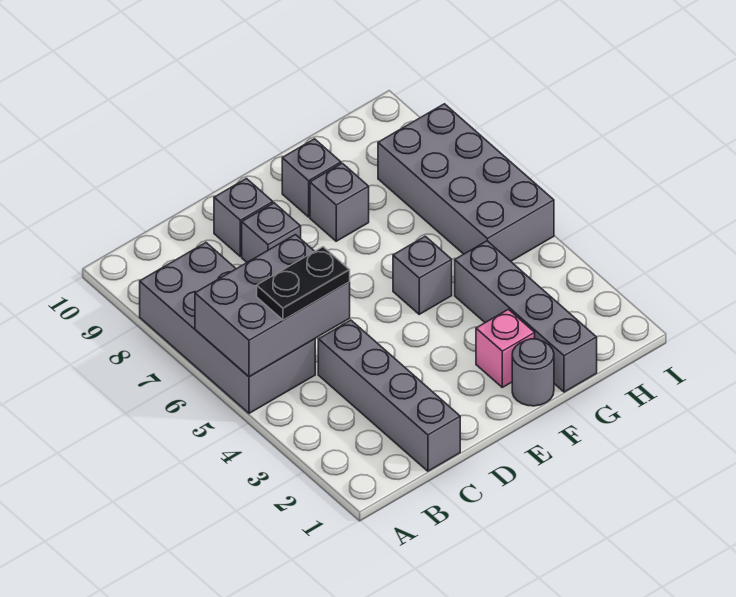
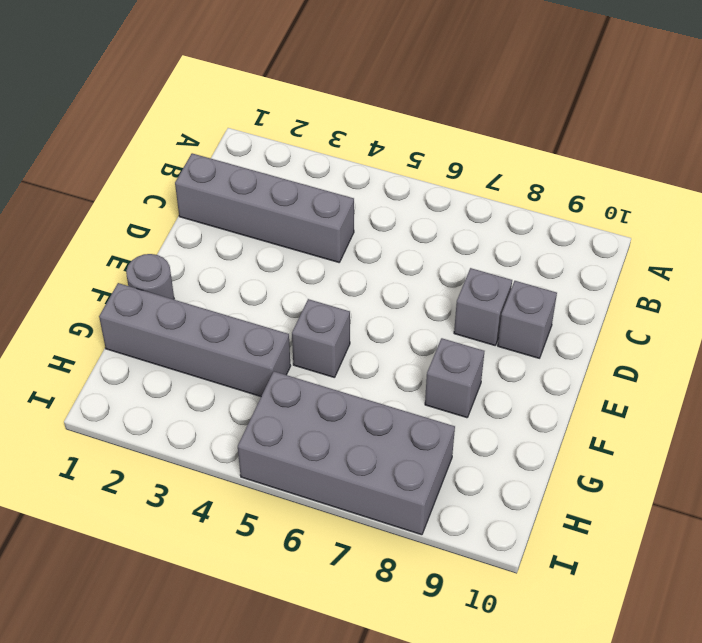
none -> grey 2x4 brick [140,243,315,413]
none -> pink 1x1 brick [476,309,535,387]
none -> grey 1x1 brick [282,139,341,217]

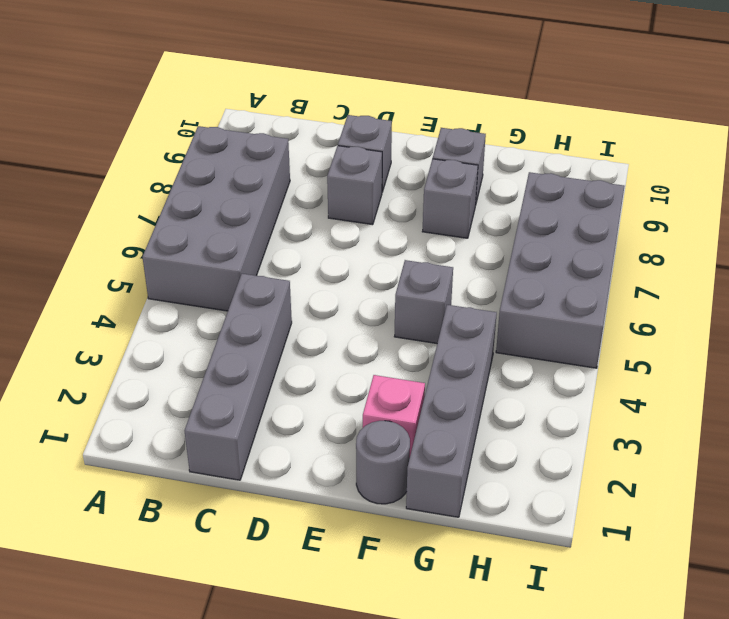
none -> grey 2x3 brick [195,235,350,377]
none -> black 1x2 plate [257,247,350,320]

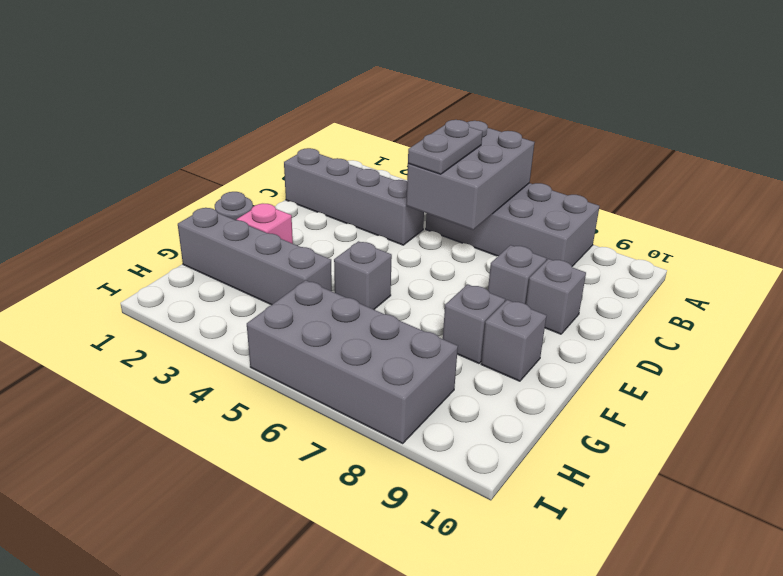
grey 1x2 plate [408,120,483,174] -> black 1x2 plate [257,247,350,320]

